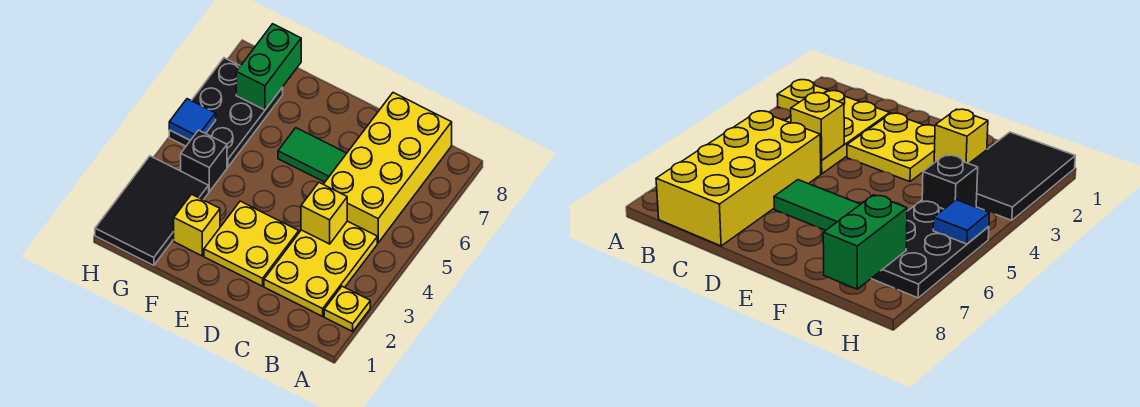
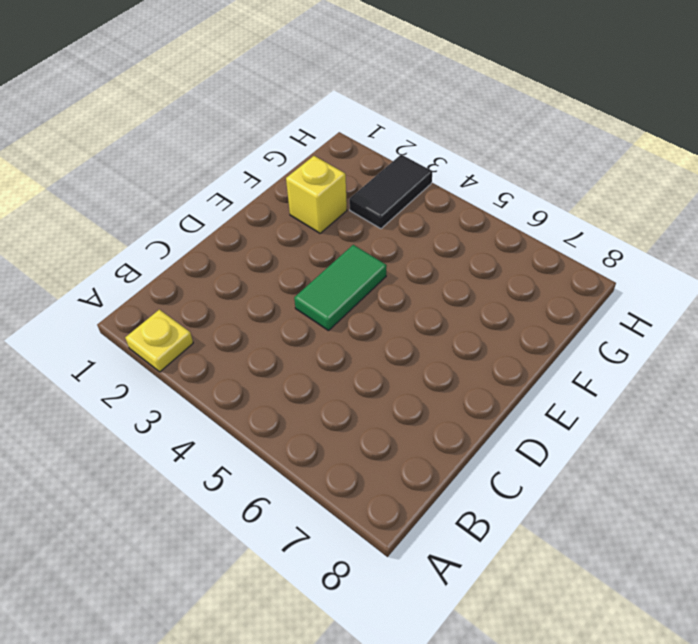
green 1x2 tile [294,245,387,331] -> green 1x2 tile moved to [278,128,347,182]
black 1x2 tile [349,155,432,229] -> black 2x3 tile [95,156,209,265]
none -> yellow 2x3 plate [264,221,377,316]
none -> yellow 2x4 brick [323,93,452,243]
none -> yellow 2x2 plate [204,201,299,286]

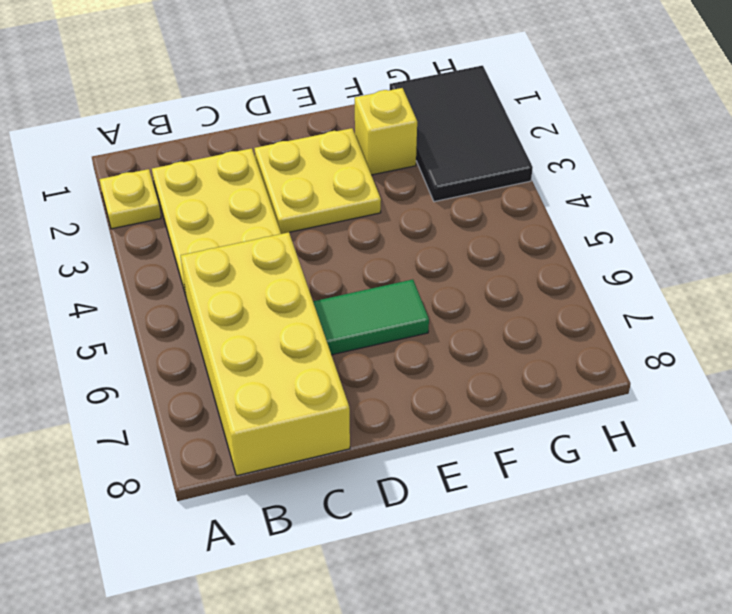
none -> black 1x1 brick [181,130,227,192]
none -> black 2x3 plate [169,58,283,167]
none -> yellow 1x1 brick [301,183,347,244]

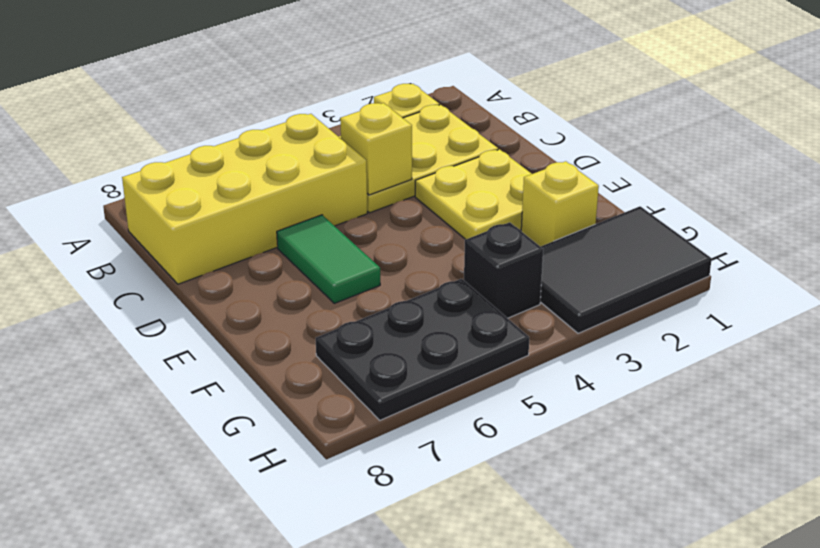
none -> green 1x2 brick [236,24,301,110]
none -> blue 1x1 tile [169,99,216,140]

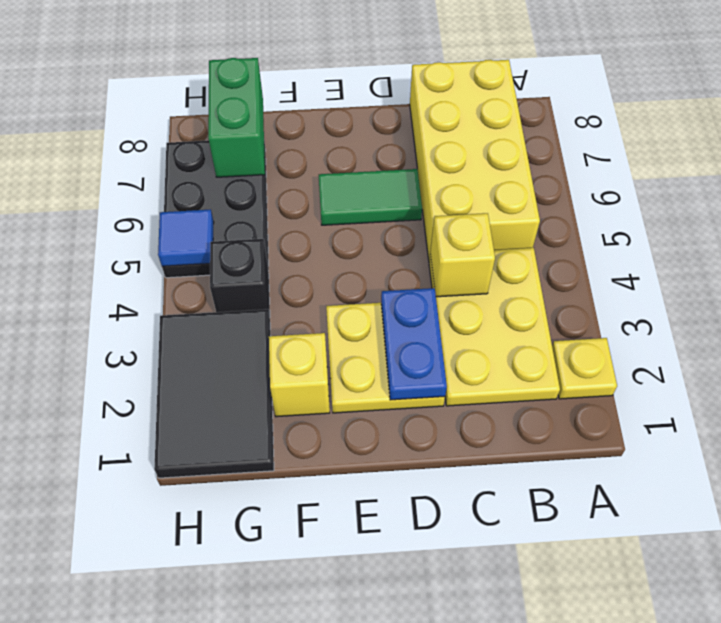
blue 1x2 plate [381,288,447,400] -> none

